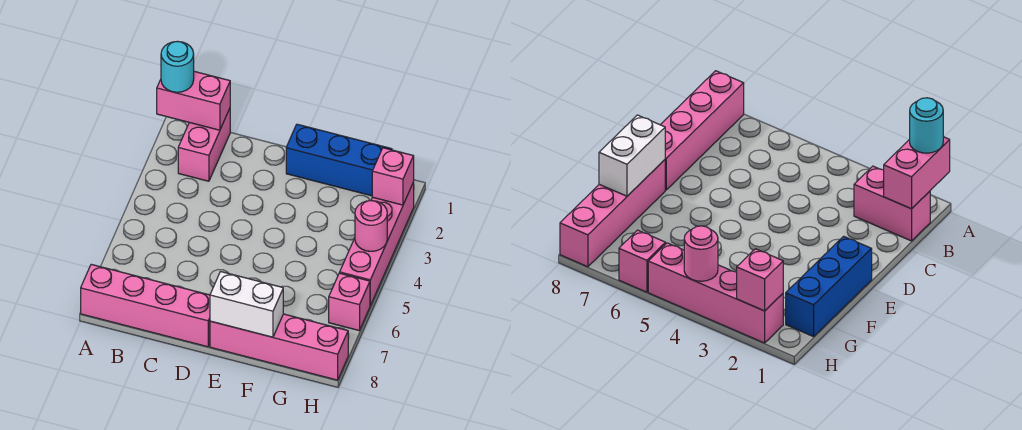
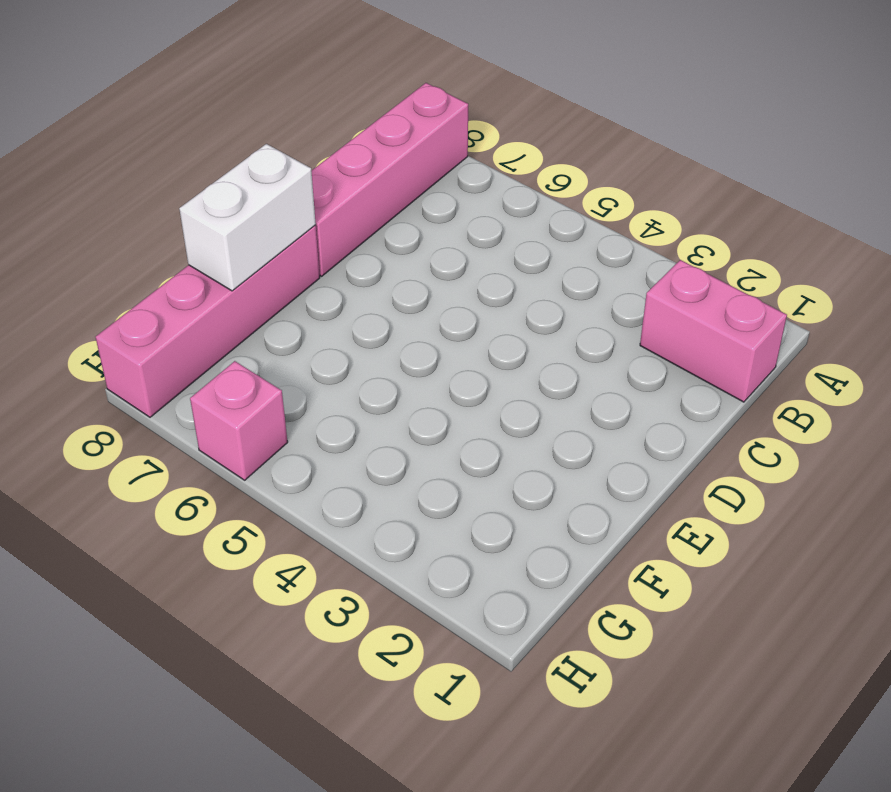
none -> blue 1x3 brick [286,124,392,196]
none -> pink 1x4 brick [340,182,414,306]

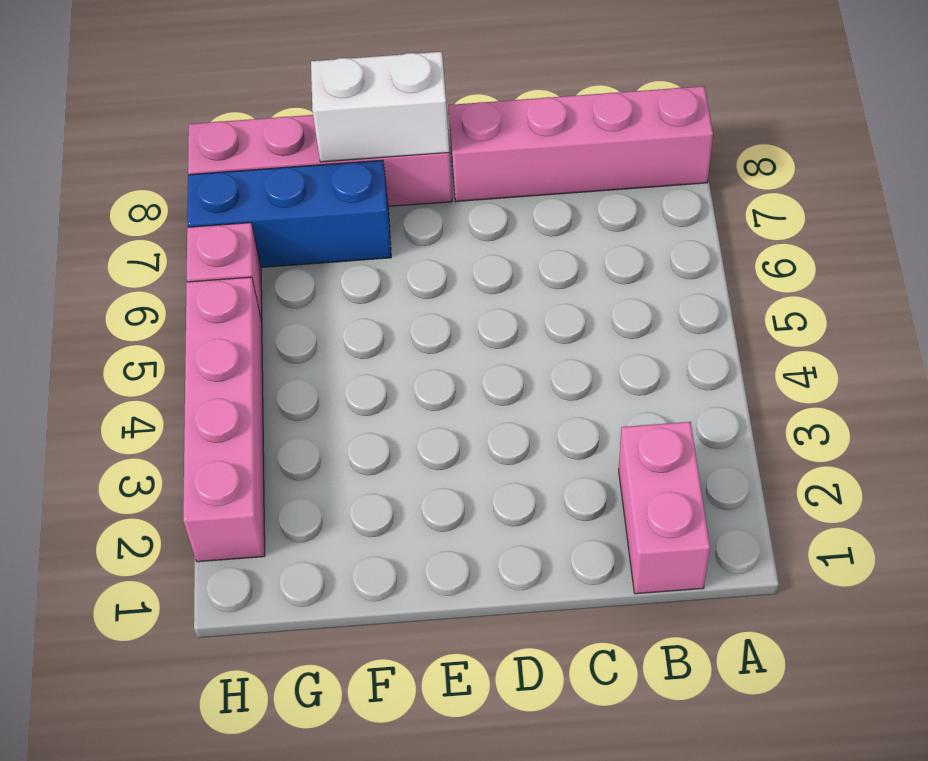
blue 1x3 brick [187,160,391,267] -> blue 1x3 brick moved to [286,124,392,196]
none -> pink 1x2 brick [157,71,230,130]
none -> pink 1x1 brick [372,148,414,205]

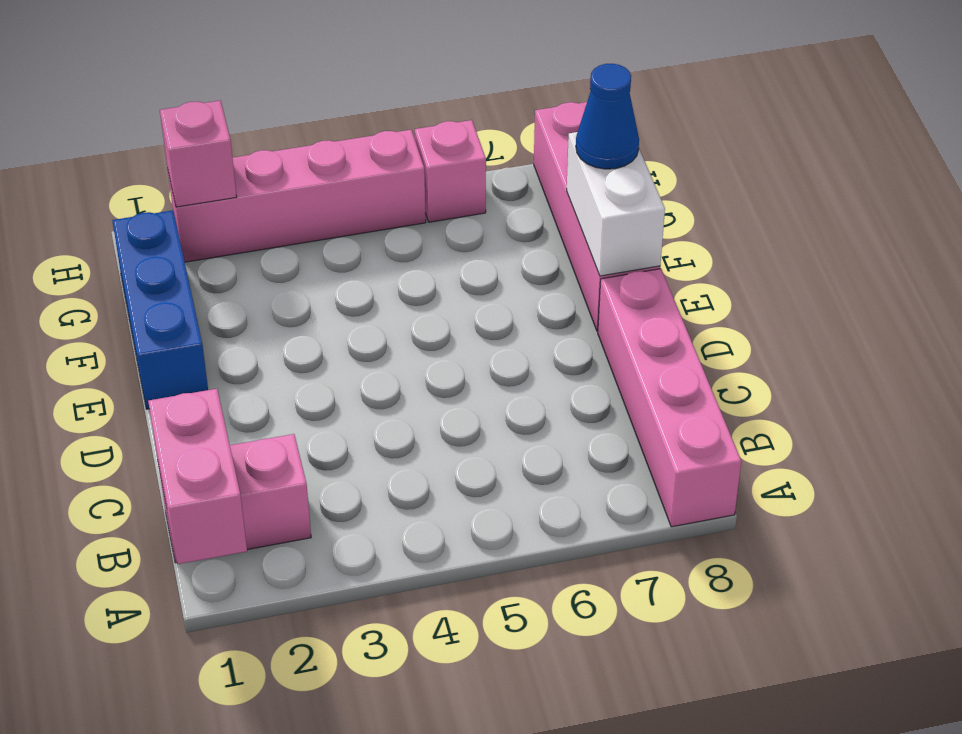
blue 1x1 cone [576,64,639,169] -> none
none -> pink 1x1 round brick [355,201,387,251]
none -> cyan 1x1 round brick [161,41,194,92]

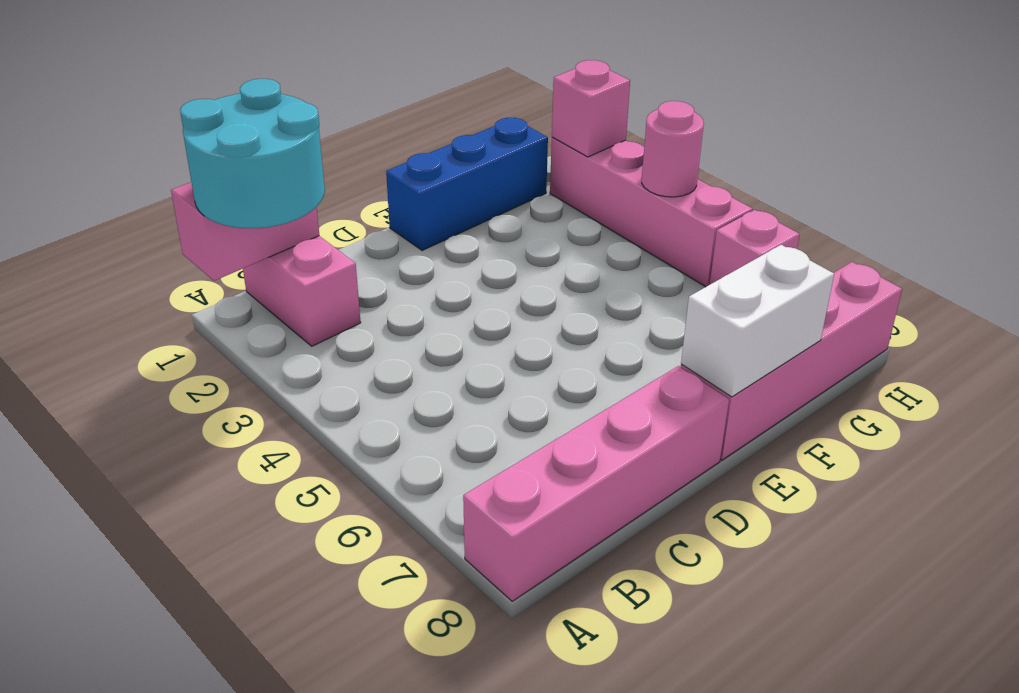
cyan 2x2 round brick [180,79,325,228] -> cyan 1x1 round brick [161,41,194,92]

